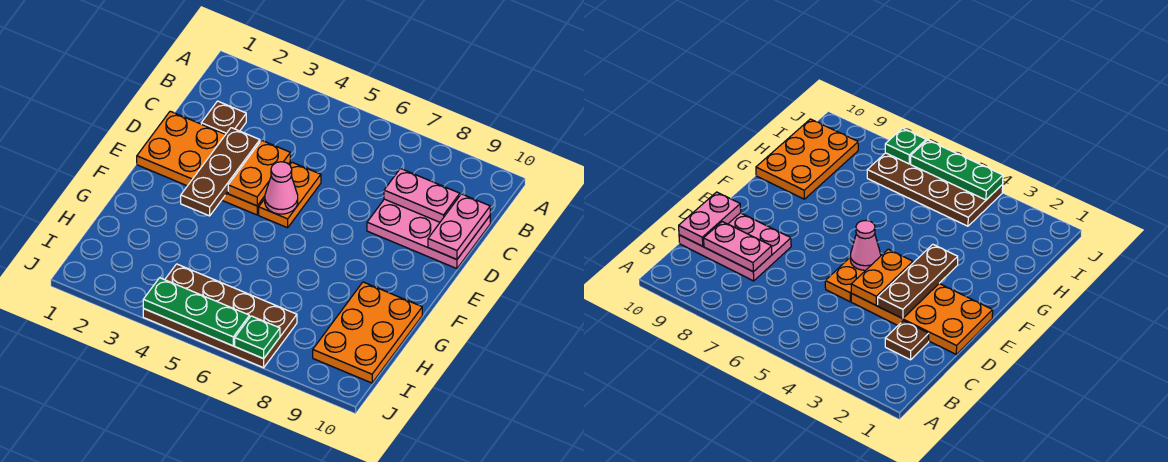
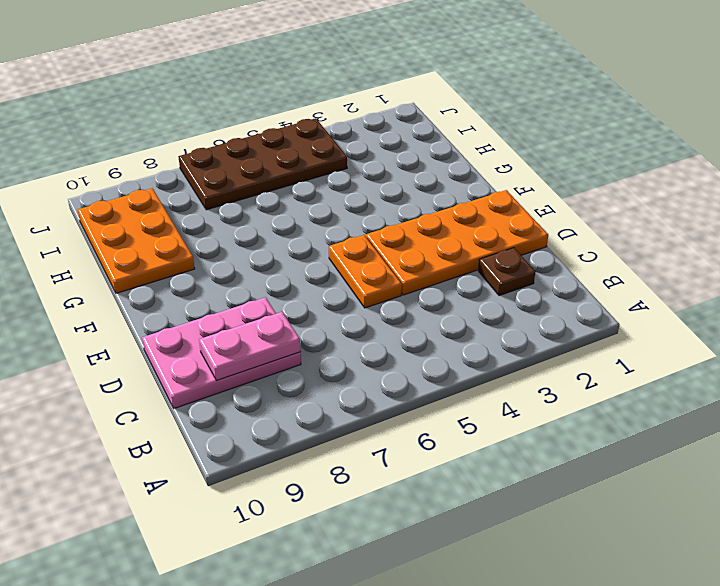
none -> pink 1x2 plate [428,194,490,259]
none -> brown 1x3 plate [181,128,260,216]
none -> orange 1x2 plate [228,140,290,206]

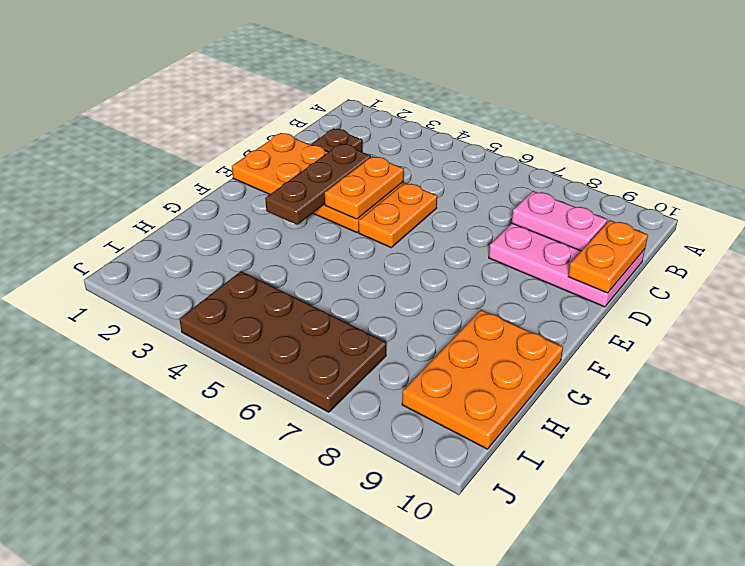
orange 1x2 plate [568,220,648,293] -> pink 1x2 plate [428,194,490,259]
none -> pink 1x1 cone [265,162,298,214]
none -> green 1x3 plate [143,278,249,346]
none -> green 1x1 plate [235,316,280,359]

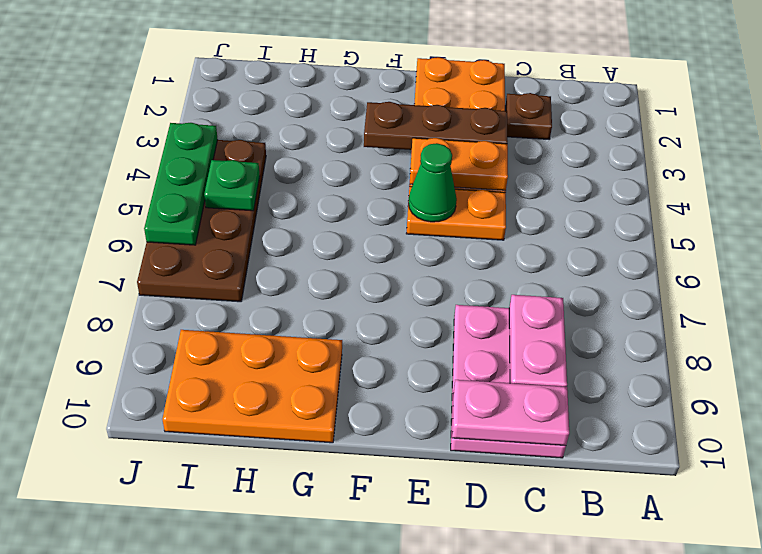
green 1x1 cone [408,143,457,222] -> pink 1x1 cone [265,162,298,214]
green 1x1 plate [204,160,260,211] -> green 1x1 plate moved to [235,316,280,359]

